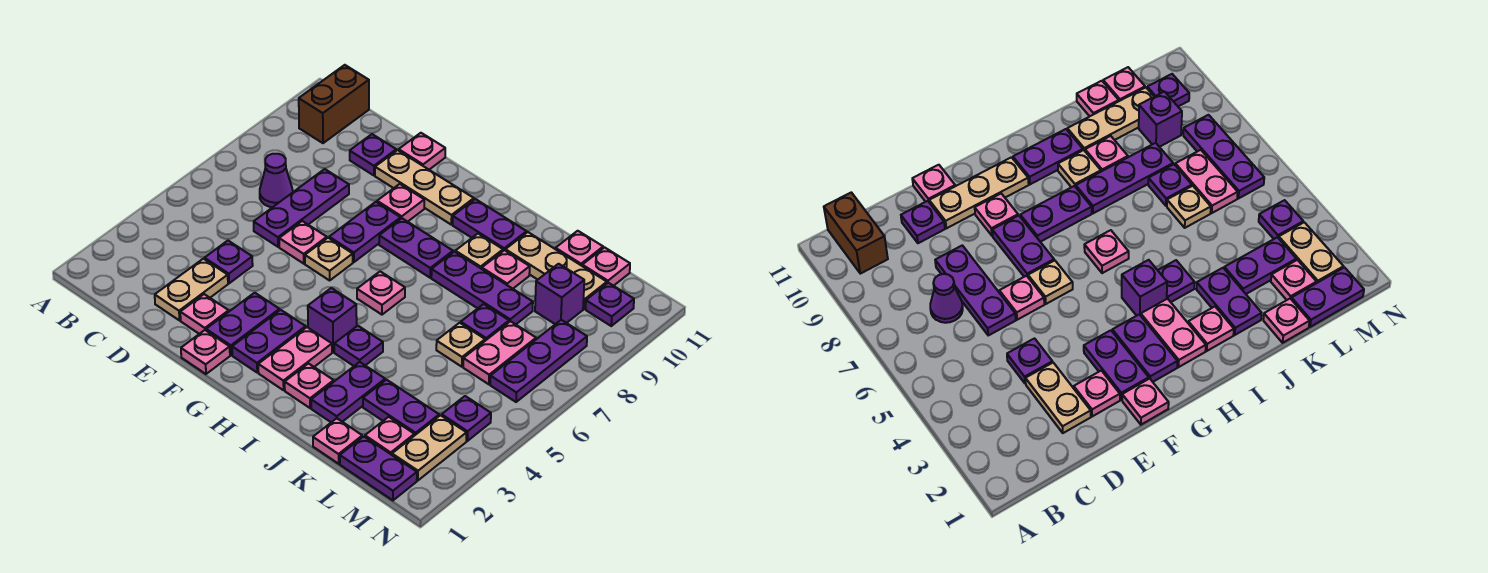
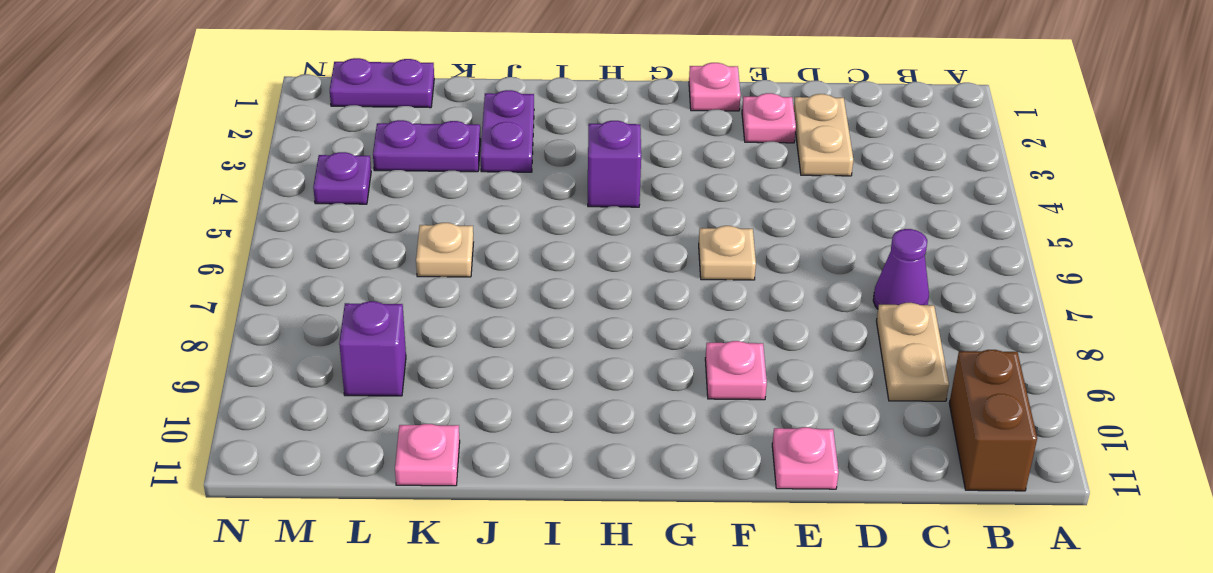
tan 1x2 plate [876,303,949,401] -> tan 1x2 plate moved to [392,415,466,480]
none -> purple 1x1 plate [205,241,253,283]
none -> purple 1x3 plate [254,169,349,247]
none -> purple 1x1 plate [350,134,396,175]
none -> pink 1x1 plate [279,221,327,264]

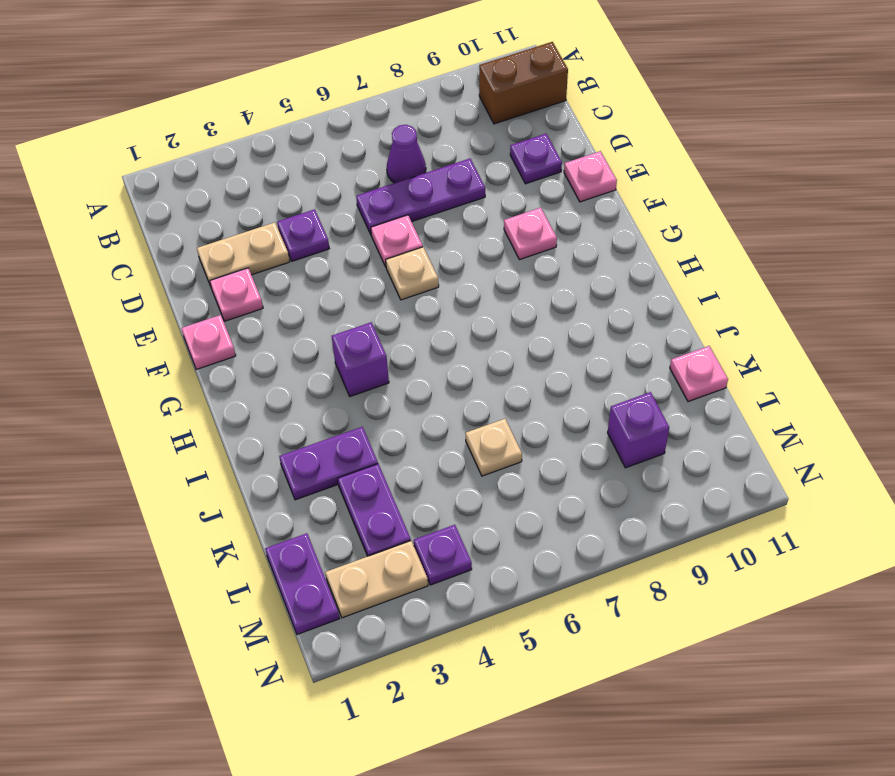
none -> tan 1x3 plate [375,150,474,225]
none -> purple 1x2 plate [206,293,279,355]
none -> purple 1x2 plate [329,202,401,262]
none -> purple 1x2 plate [232,310,306,372]

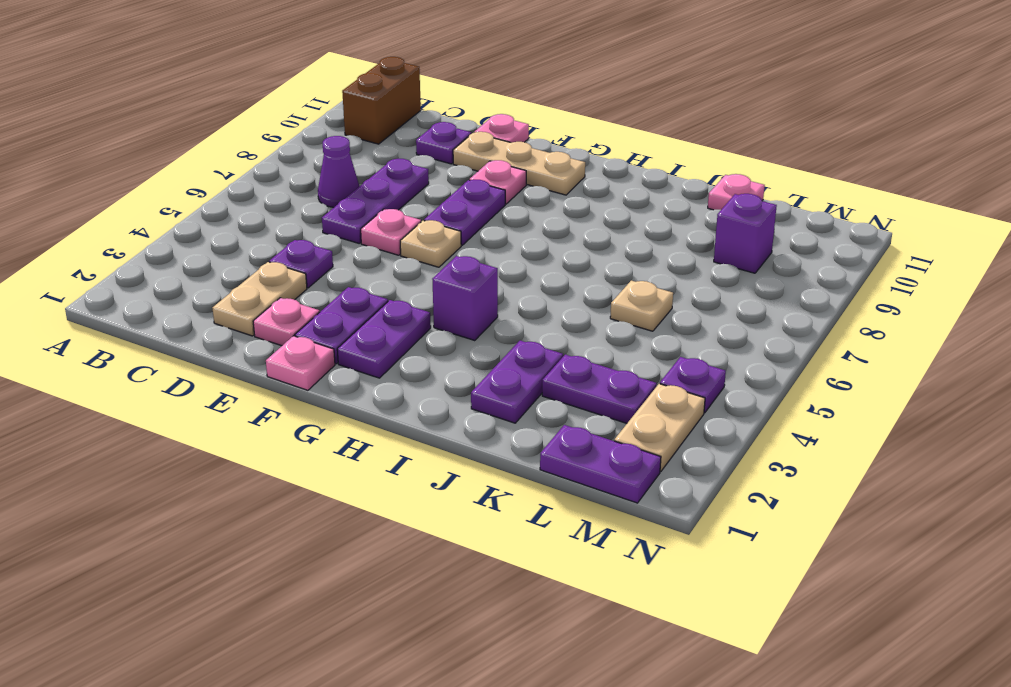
none -> purple 1x2 plate [379,218,453,278]
none -> pink 1x2 plate [258,327,332,390]
none -> pink 1x1 plate [357,271,405,315]
none -> purple 1x2 plate [453,199,527,251]

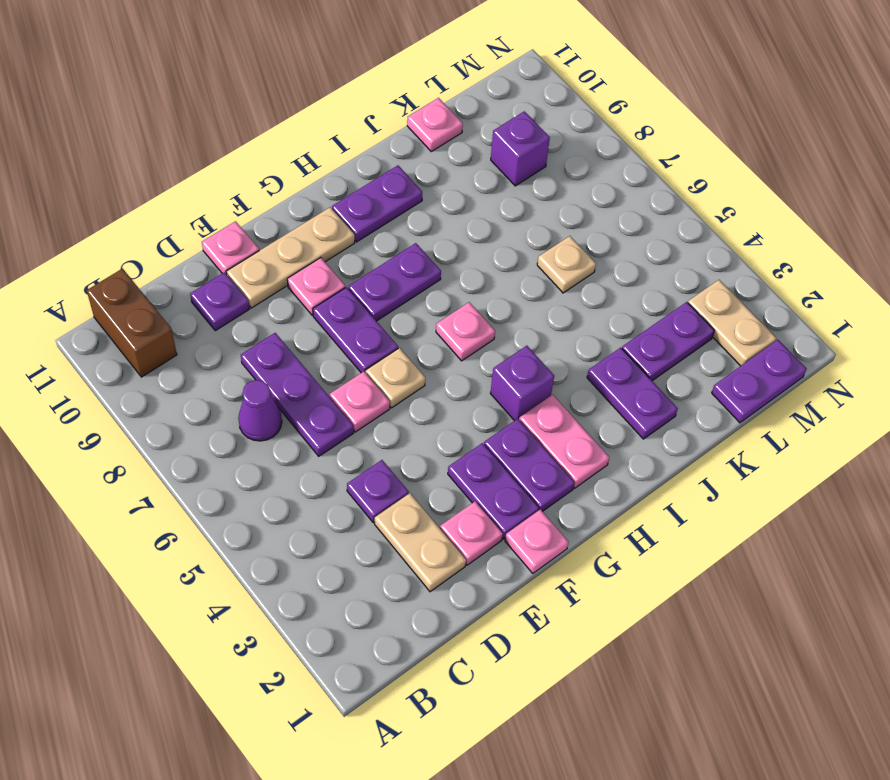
none -> pink 1x1 plate [285,364,334,408]
none -> purple 1x1 plate [334,326,383,366]
none -> purple 1x3 plate [431,252,533,324]
none -> tan 1x1 plate [455,234,503,269]

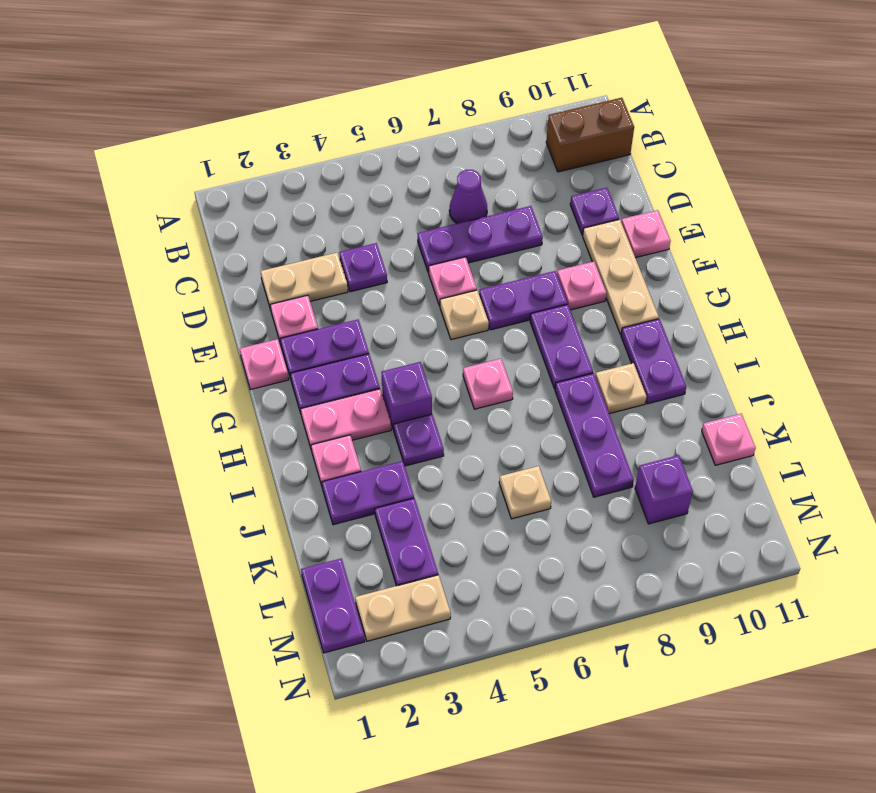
none -> pink 1x1 plate [482,250,530,289]
none -> tan 1x3 plate [505,232,607,309]
none -> pink 1x1 plate [313,418,362,464]
none -> purple 1x1 plate [461,304,509,341]

